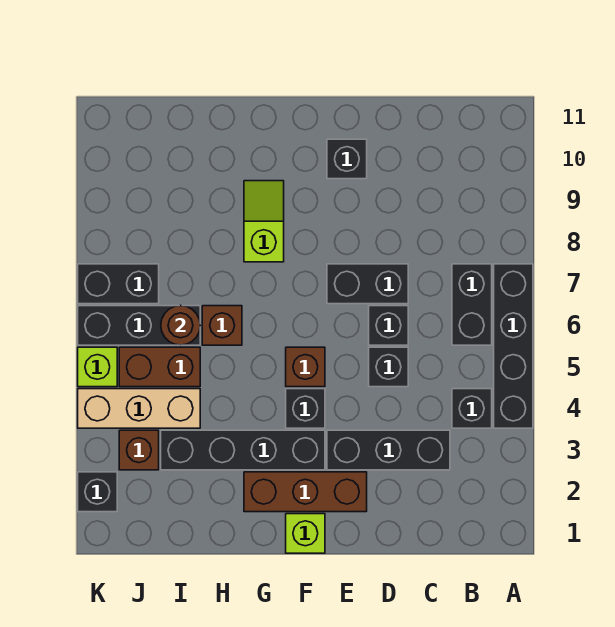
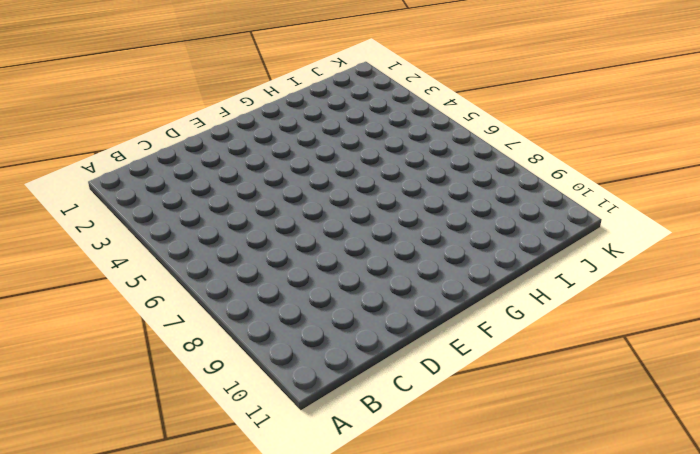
none -> black 1x4 brick [494,264,533,428]
none -> black 1x1 brick [452,389,492,428]
none -> black 1x2 brick [452,264,492,345]

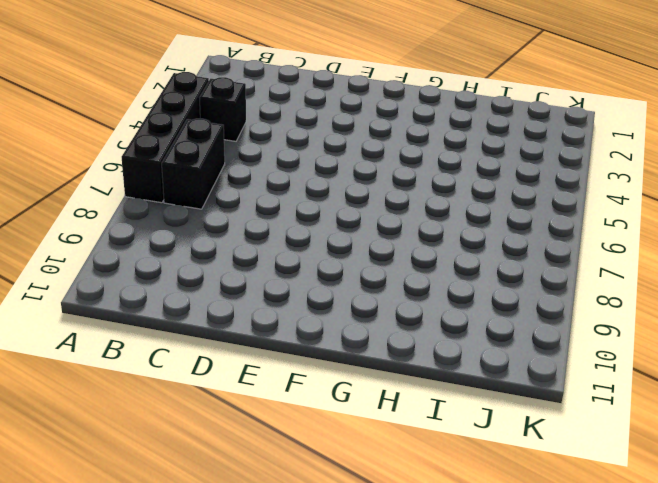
none -> black 1x3 brick [327,430,450,470]
none -> black 1x1 brick [369,347,408,387]
none -> black 1x1 brick [369,306,408,345]

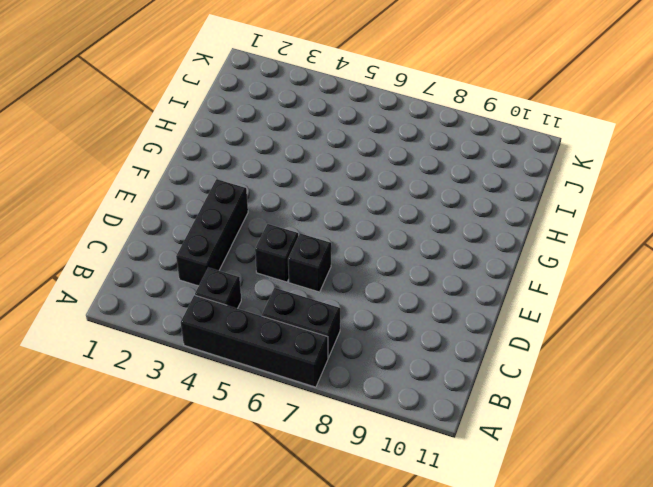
none -> black 1x2 brick [327,264,408,304]
none -> brown 1x3 brick [244,472,367,512]
none -> black 1x1 brick [327,139,367,179]

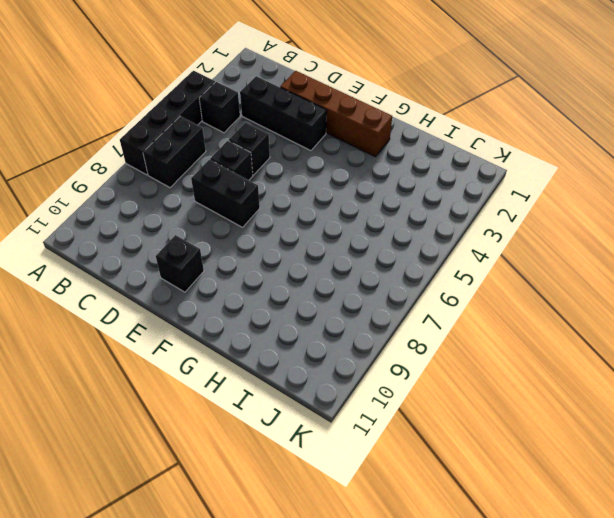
brown 1x4 brick [280,71,392,157] -> brown 1x3 brick [244,472,367,512]
none -> lime 1x1 brick [286,514,325,553]
none -> black 1x4 brick [161,430,325,470]
none -> black 1x1 brick [286,389,325,428]

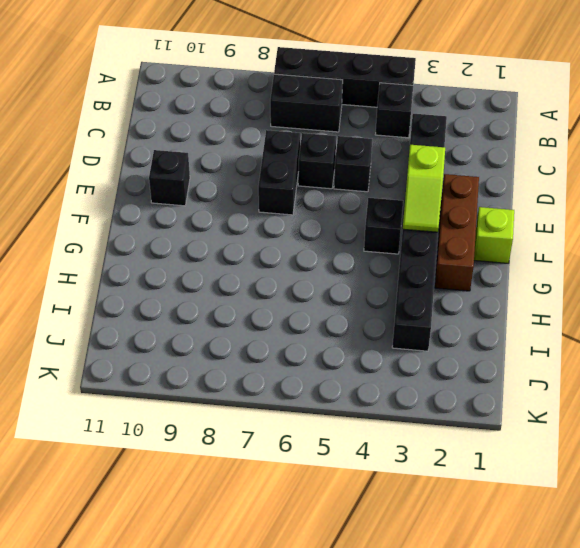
lime 1x2 slope [403,145,445,232] -> lime 1x2 slope turned to [244,181,284,262]
none -> brown 1x1 brick [286,347,325,387]
none -> brown 1x1 brick [202,306,242,345]
none -> tan 1x3 brick [78,389,200,428]

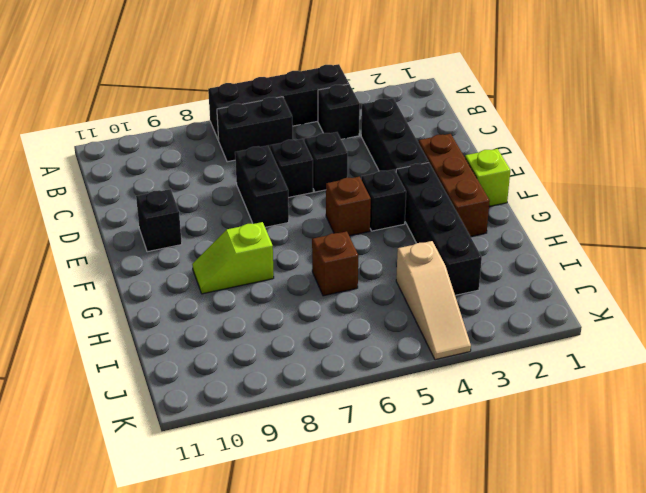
tan 1x3 slope [396,241,471,360] -> tan 1x3 brick [78,389,200,428]
none -> brown 1x2 brick [119,347,200,387]
none -> black 1x3 brick [78,306,200,345]
none -> brown 1x1 brick [119,430,159,470]

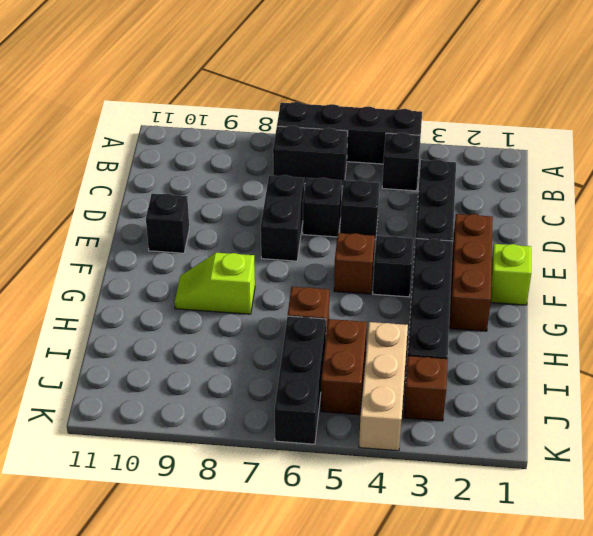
none -> black 1x2 brick [78,264,159,304]
none -> black 1x1 brick [78,472,117,512]
none -> lime 1x1 brick [78,347,117,387]

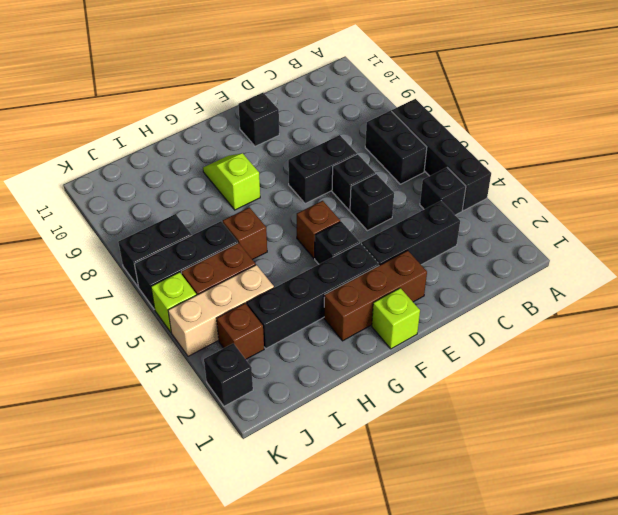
none -> brown 1x1 round brick [161,306,200,345]

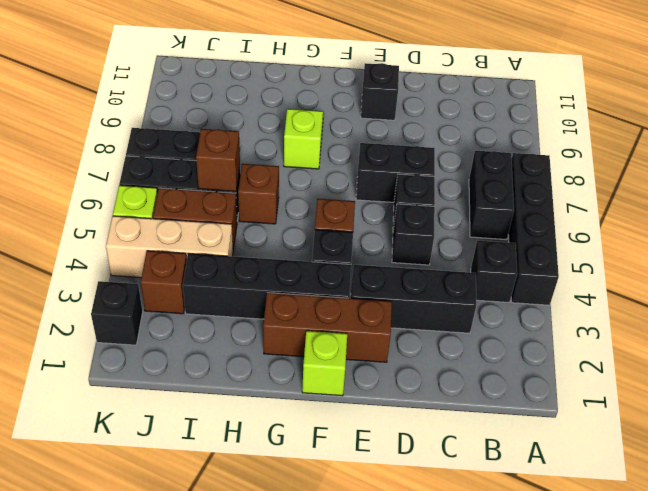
brown 1x1 brick [196,129,240,191] -> brown 1x1 round brick [161,306,200,345]

